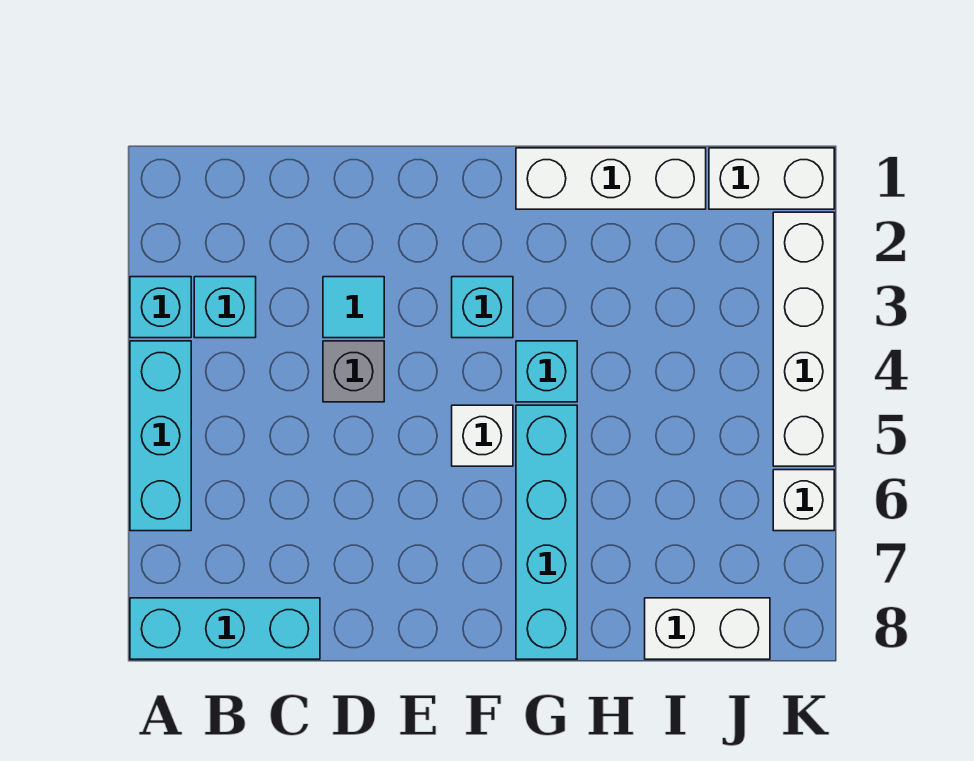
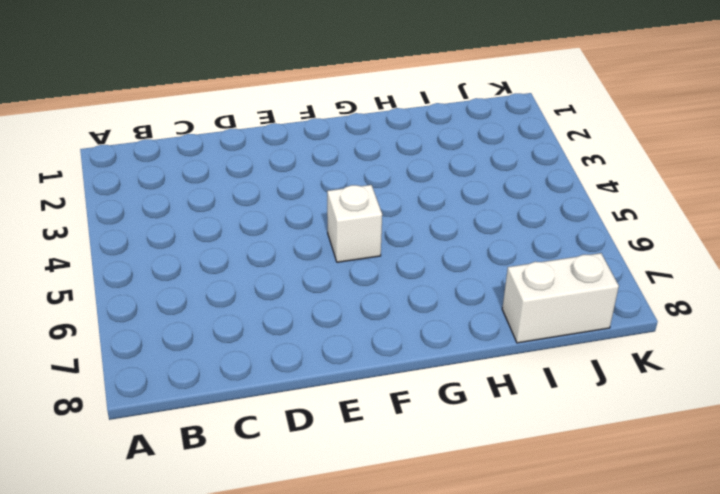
none -> cyan 1x1 brick [130,277,191,338]
none -> cyan 1x3 brick [130,341,191,531]
none -> cyan 1x3 brick [130,598,320,659]

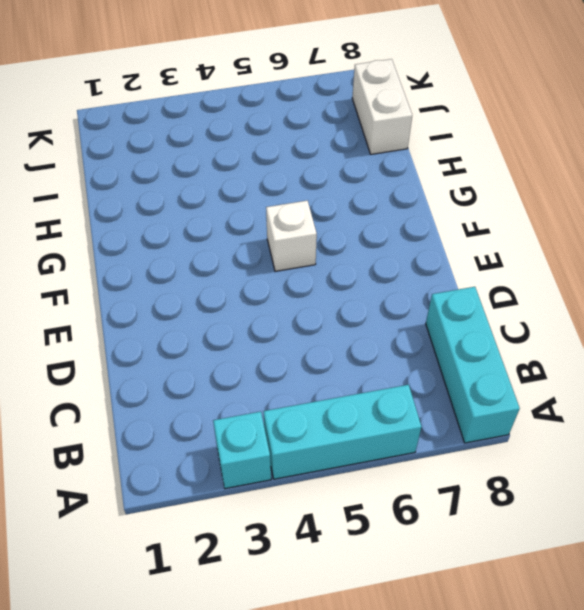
none -> cyan 1x1 brick [194,277,256,338]
none -> cyan 1x1 tile [323,277,384,338]
none -> grey 1x1 brick [323,341,384,402]

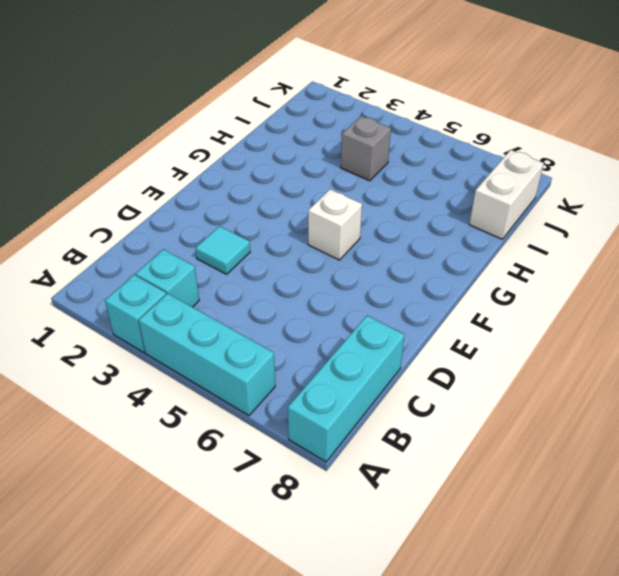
grey 1x1 brick [341,116,391,181] -> grey 1x1 brick moved to [323,341,384,402]
none -> cyan 1x1 brick [452,277,513,338]
none -> white 1x3 brick [516,148,706,209]
none -> cyan 1x1 brick [516,341,577,402]

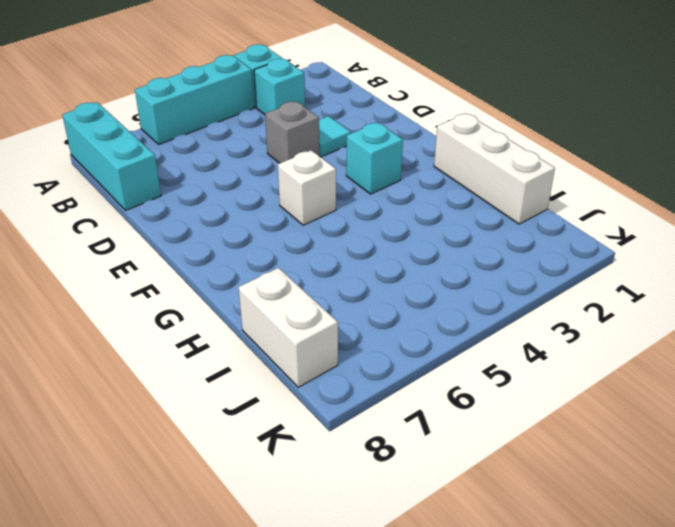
none -> cyan 1x1 brick [516,341,577,402]
none -> cyan 1x4 brick [516,405,577,659]
none -> white 1x2 brick [709,148,834,209]

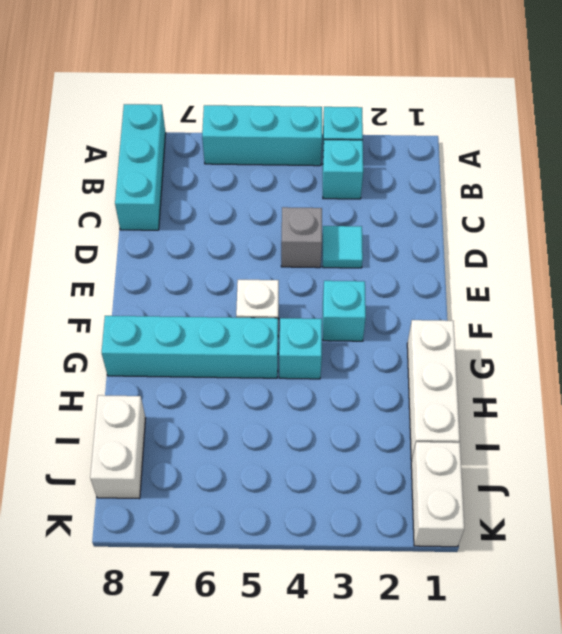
none -> white 1x4 brick [773,212,834,466]
none -> white 1x1 brick [773,470,834,531]

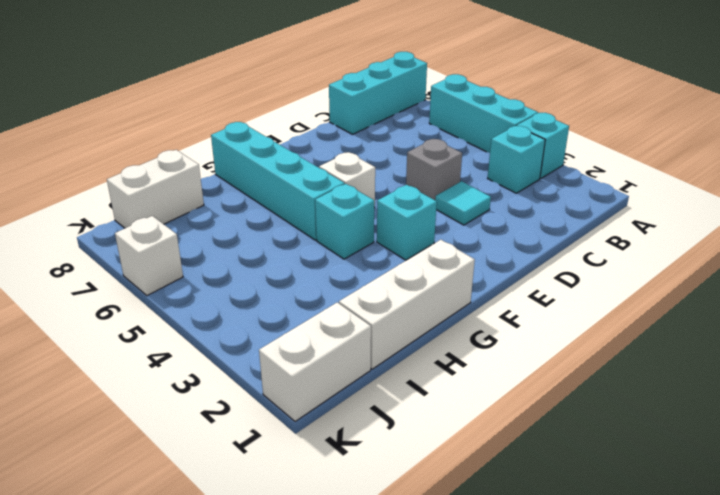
none -> white 1x4 brick [773,212,834,466]

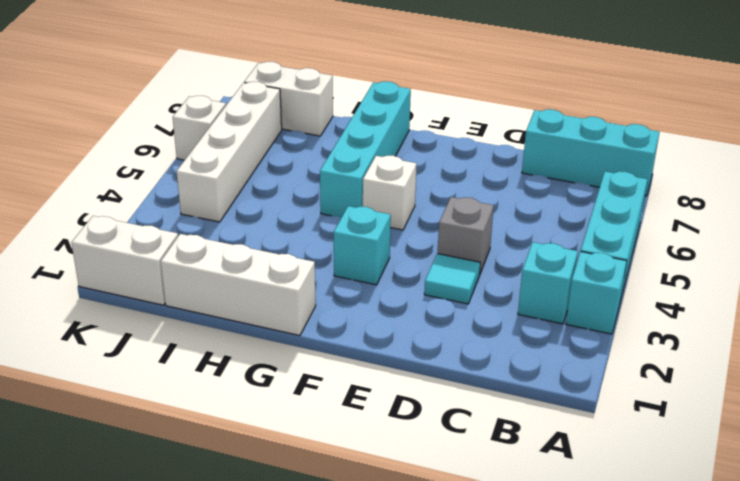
white 1x4 brick [177,82,282,222] -> white 1x4 brick moved to [773,212,834,466]
none -> cyan 1x1 brick [516,341,577,402]

